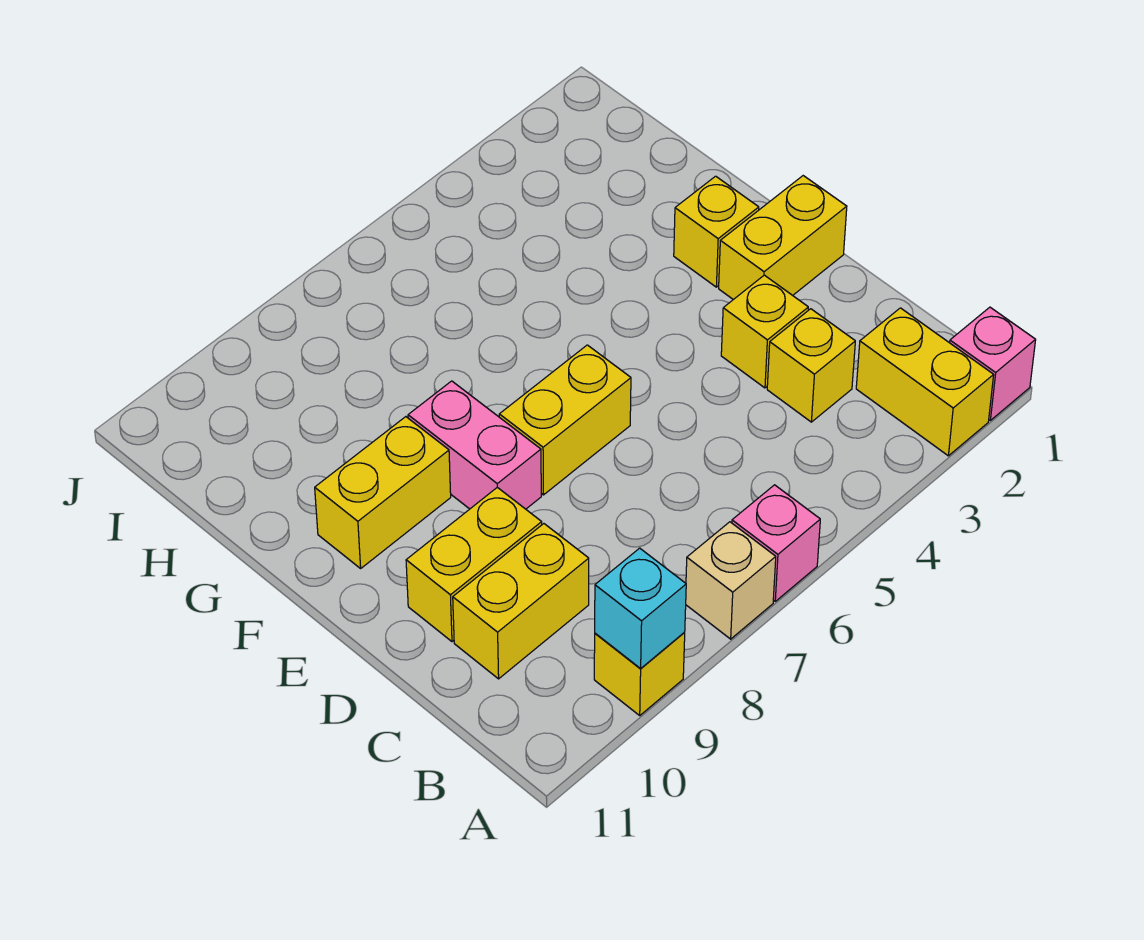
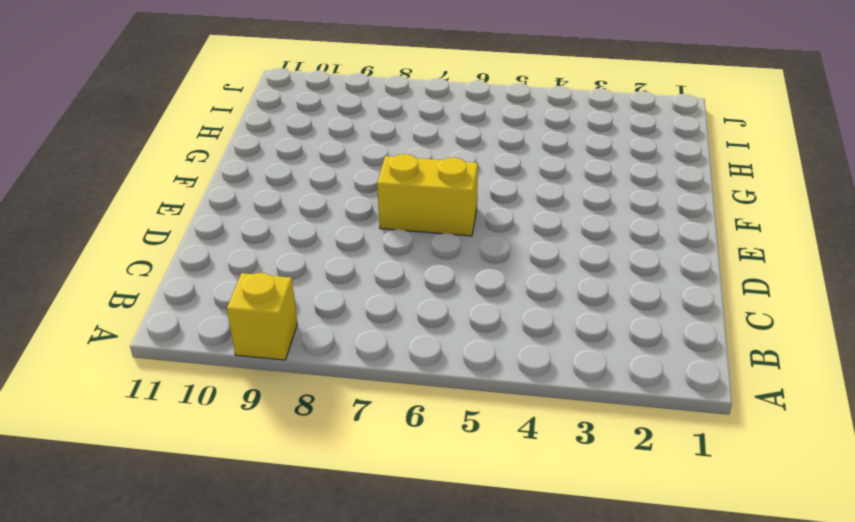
none -> pink 1x1 brick [950,307,1036,420]
none -> yellow 1x2 brick [856,308,994,456]
none -> pink 1x1 brick [732,485,820,601]

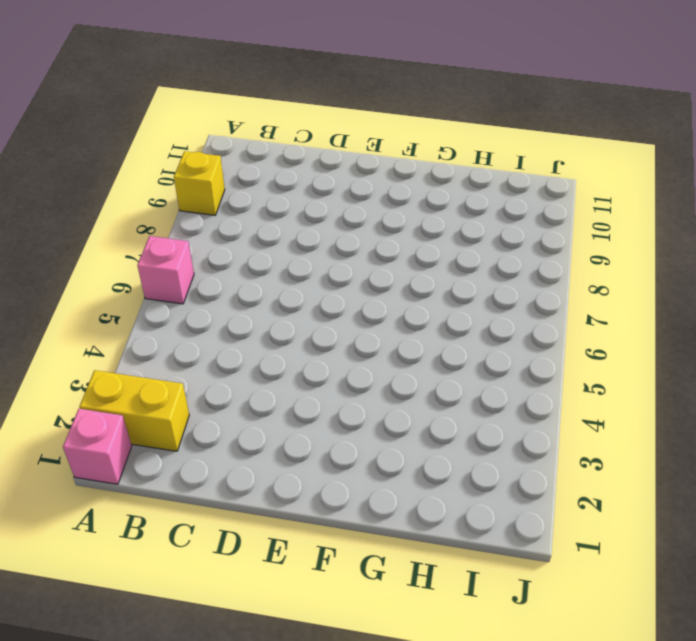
none -> tan 1x1 brick [686,522,776,639]
none -> yellow 1x1 brick [767,309,855,422]
none -> yellow 1x2 brick [453,524,589,679]

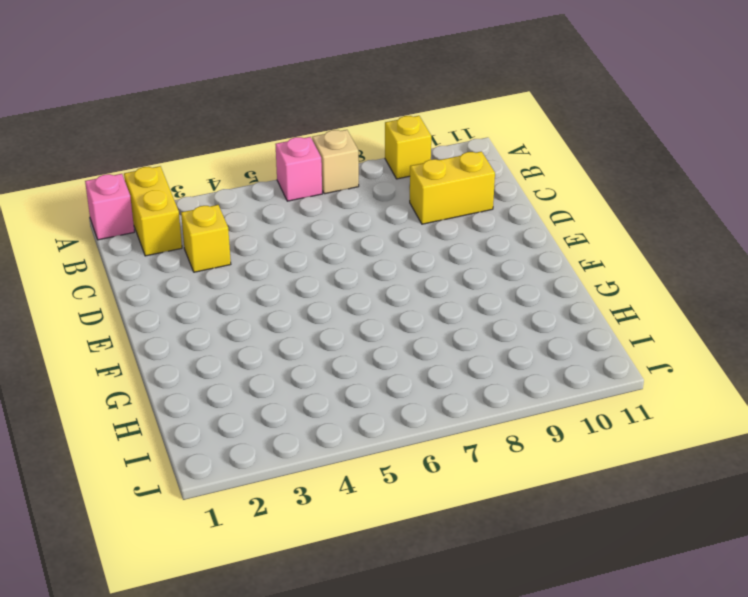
none -> yellow 1x1 brick [721,275,808,388]
none -> yellow 1x2 brick [406,487,542,642]
none -> yellow 1x2 brick [719,176,847,300]

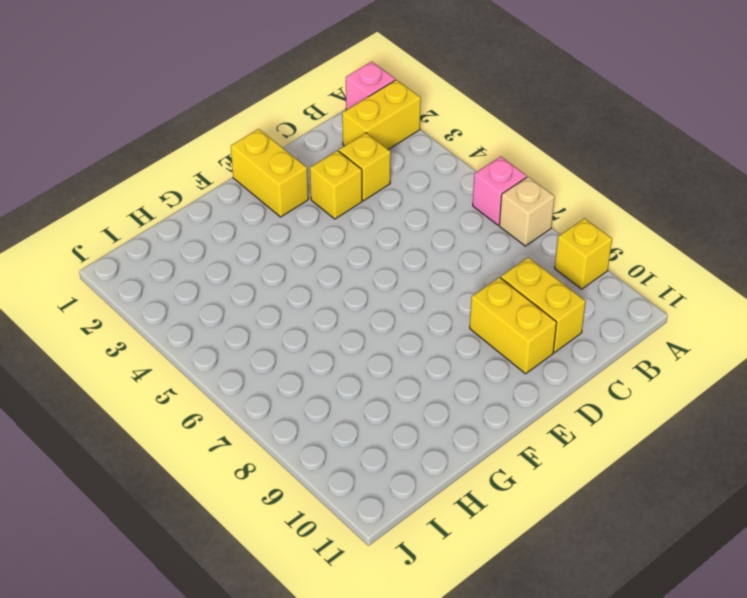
none -> yellow 1x2 brick [499,345,631,495]
none -> pink 1x2 brick [408,381,541,509]
none -> yellow 1x1 brick [674,176,759,287]

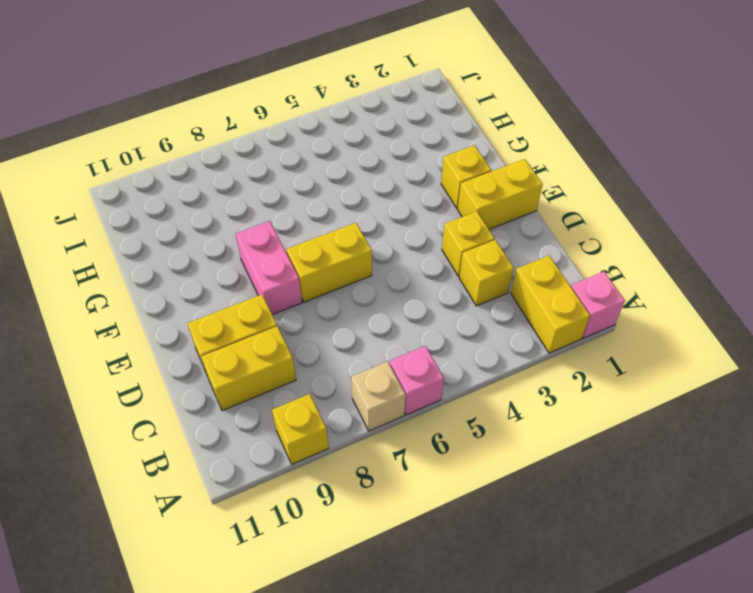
none -> yellow 1x2 brick [315,417,451,568]
none -> cyan 1x1 brick [595,548,686,668]

